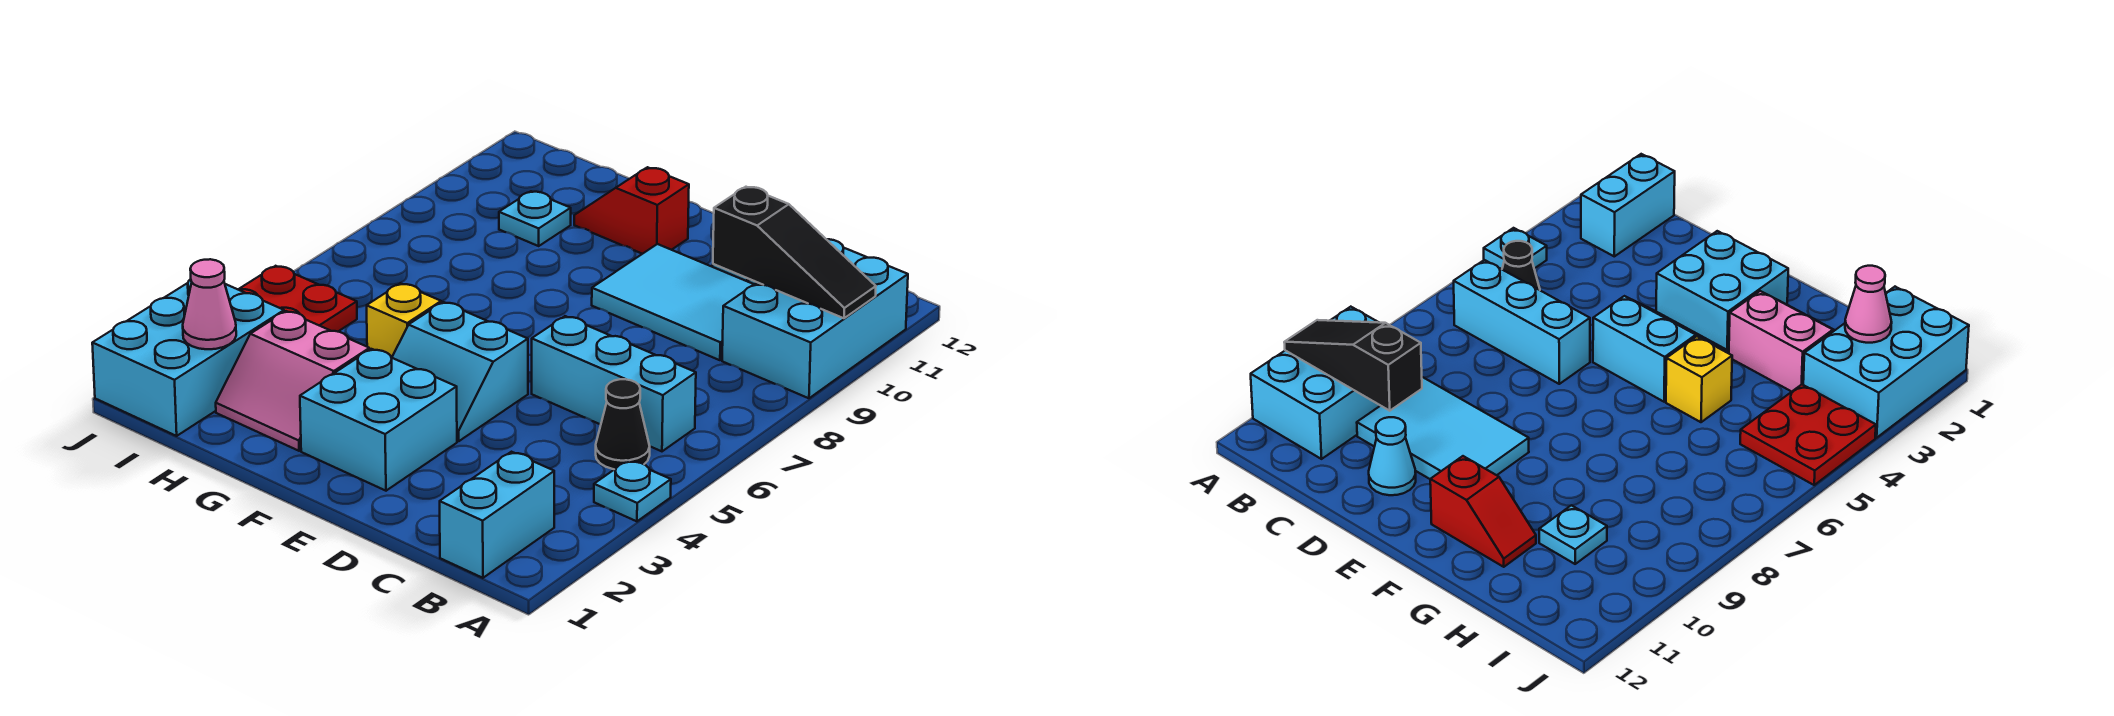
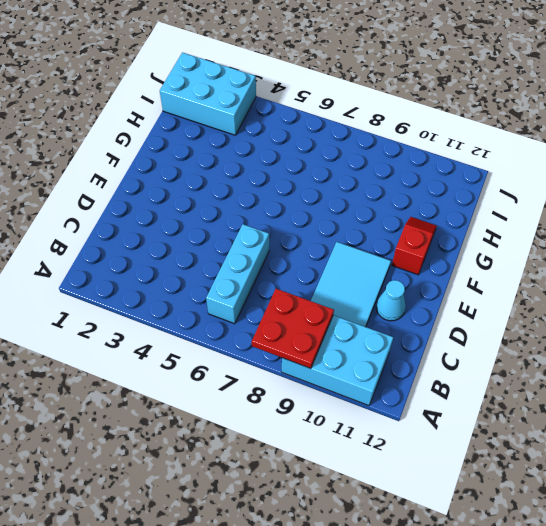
red 2x2 plate [252,289,334,369] -> red 2x2 plate moved to [238,266,357,332]
none -> cyan 1x1 plate [594,460,671,521]
none -> cyan 1x2 brick [440,452,554,578]
none -> black 1x1 cone [596,379,650,469]

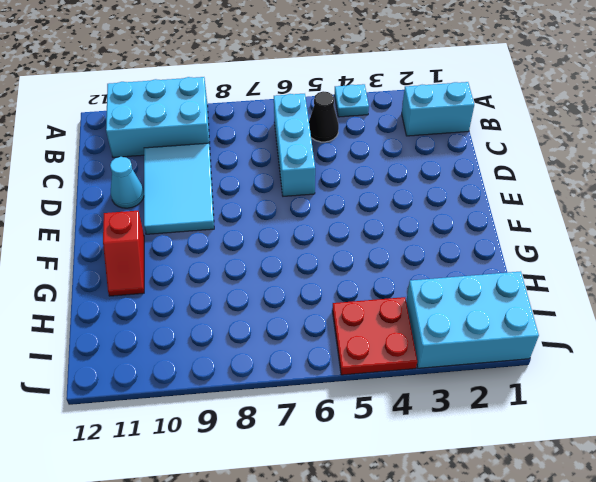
none -> cyan 2x2 brick [300,349,457,491]
none -> cyan 2x2 slope [392,302,528,441]
none -> pink 2x2 slope [216,311,370,451]

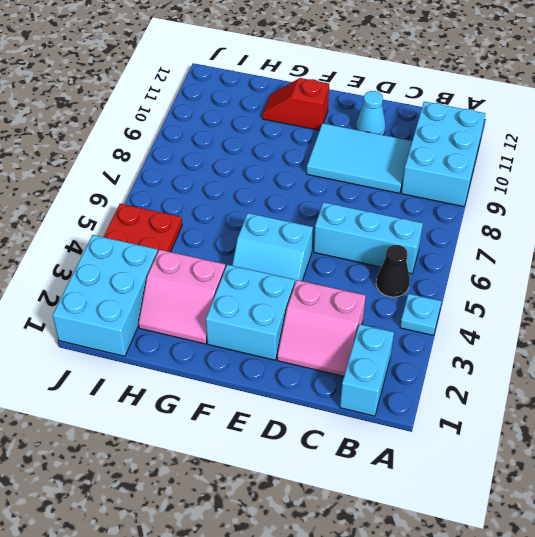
pink 2x2 slope [277,280,366,376] -> none
none -> yellow 1x1 brick [367,283,441,358]
none -> cyan 1x1 plate [499,191,571,246]
none -> black 1x3 slope [713,187,876,318]

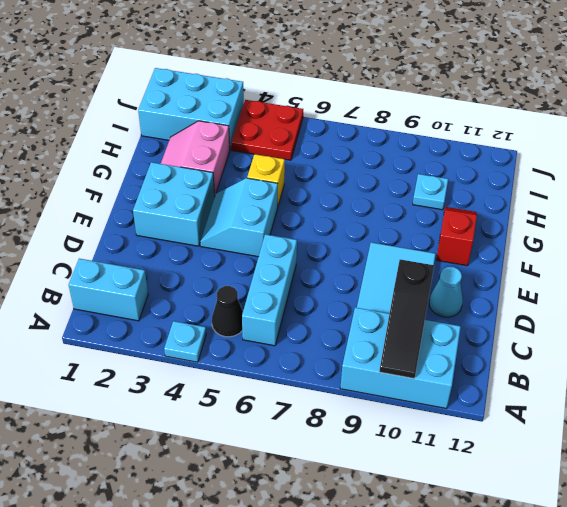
none -> pink 1x1 cone [183,259,236,349]

